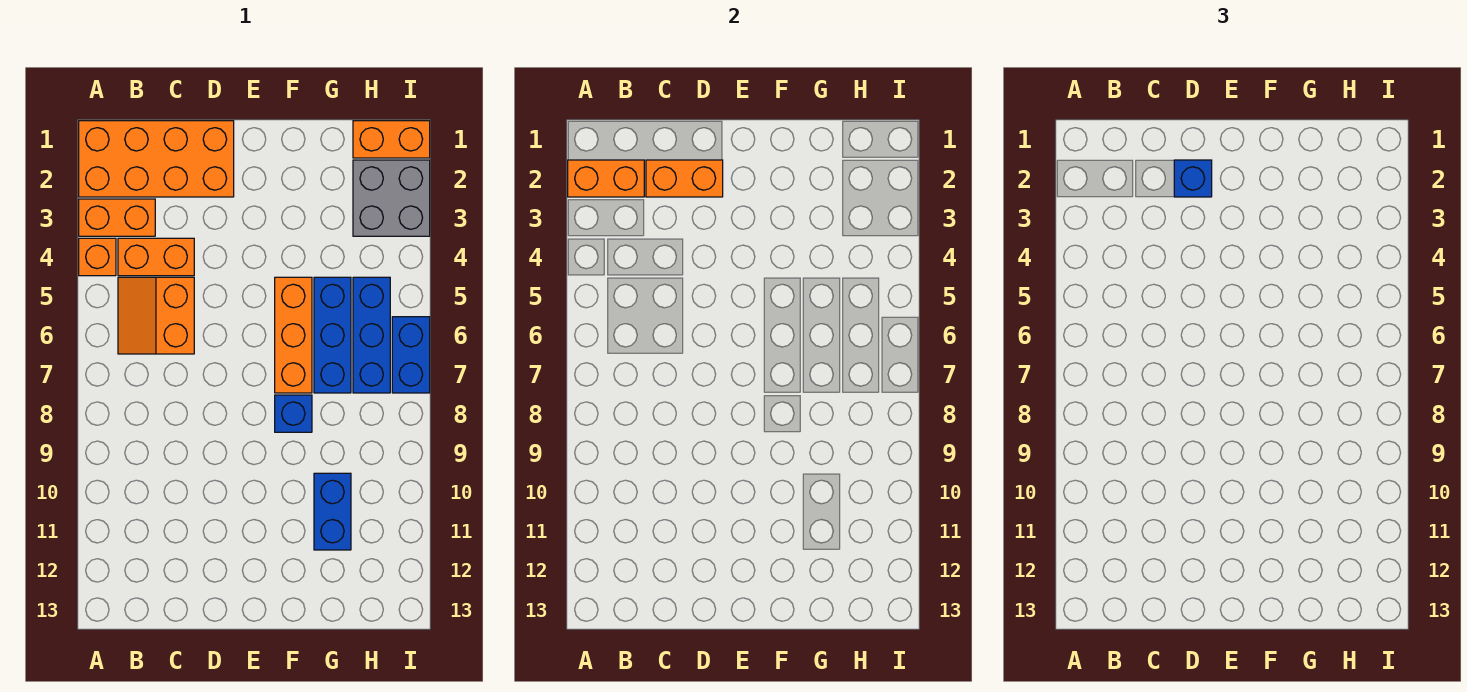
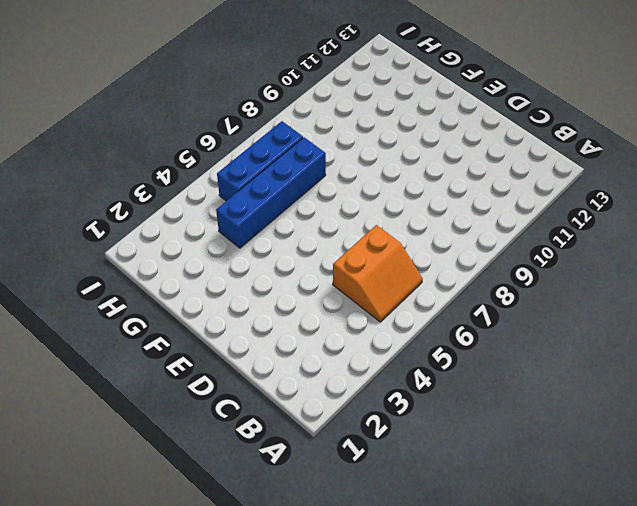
blue 1x4 brick [216,137,326,248] -> blue 1x3 brick [314,277,351,393]
none -> orange 2x4 brick [79,121,234,197]
none -> orange 1x2 brick [79,199,155,236]
none -> orange 1x1 brick [79,238,116,276]

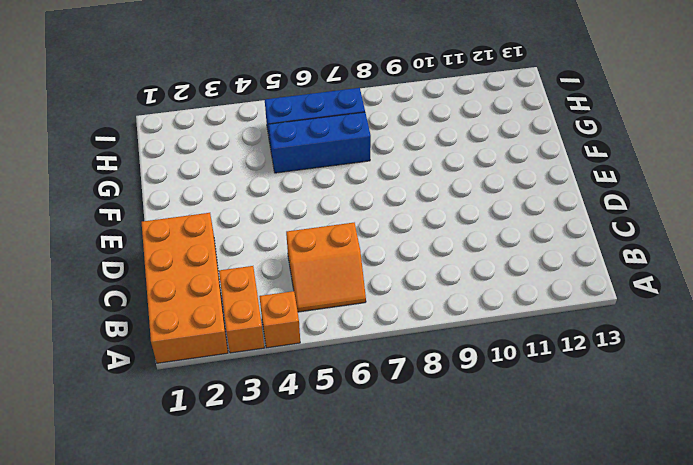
none -> orange 1x2 brick [118,238,194,276]
none -> orange 1x3 brick [275,277,312,393]
none -> blue 1x1 brick [275,395,312,432]

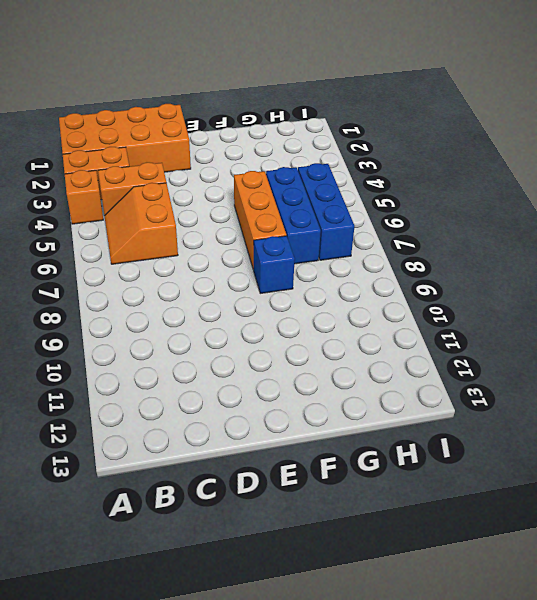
none -> blue 1x2 brick [314,473,351,550]
none -> orange 1x2 brick [353,121,430,158]
none -> grey 2x2 brick [353,160,430,236]

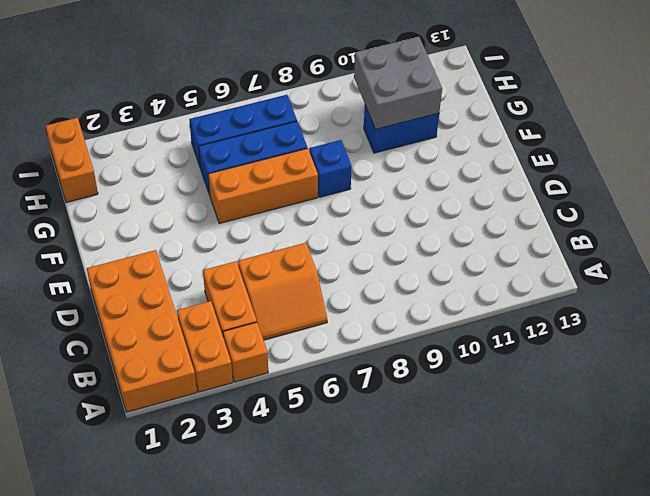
grey 2x2 brick [354,37,442,129] -> grey 2x2 brick moved to [353,160,430,236]
none -> blue 1x2 brick [392,317,430,393]
none -> orange 1x2 brick [568,160,644,197]
none -> orange 1x2 brick [646,160,723,197]

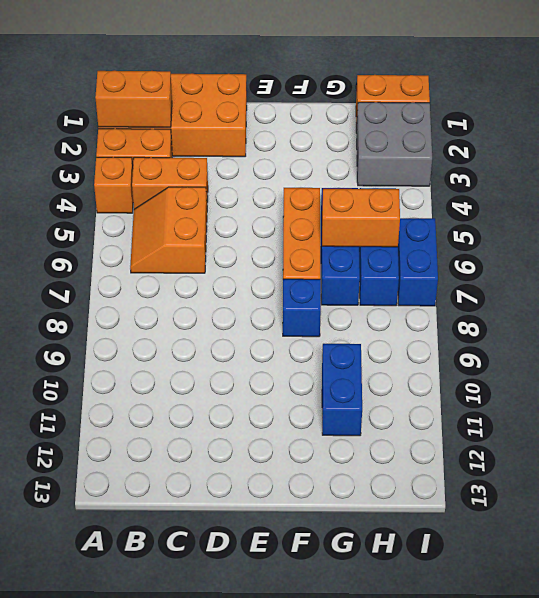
orange 1x2 brick [322,189,400,247] -> orange 1x2 brick moved to [646,160,723,197]
none -> blue 1x1 brick [1174,160,1212,197]

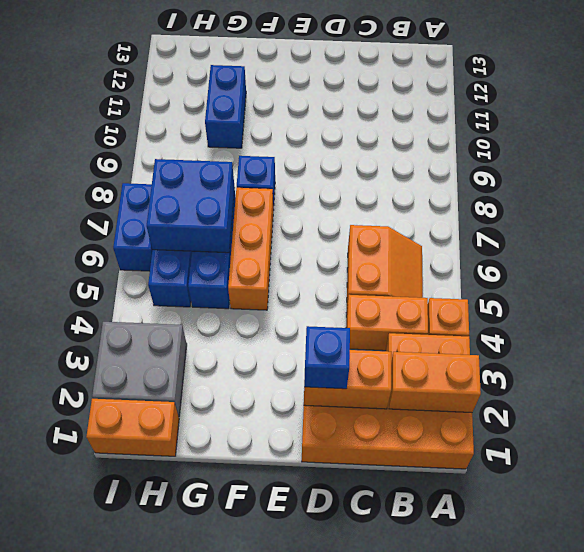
blue 2x2 brick [147,159,235,253] -> none

